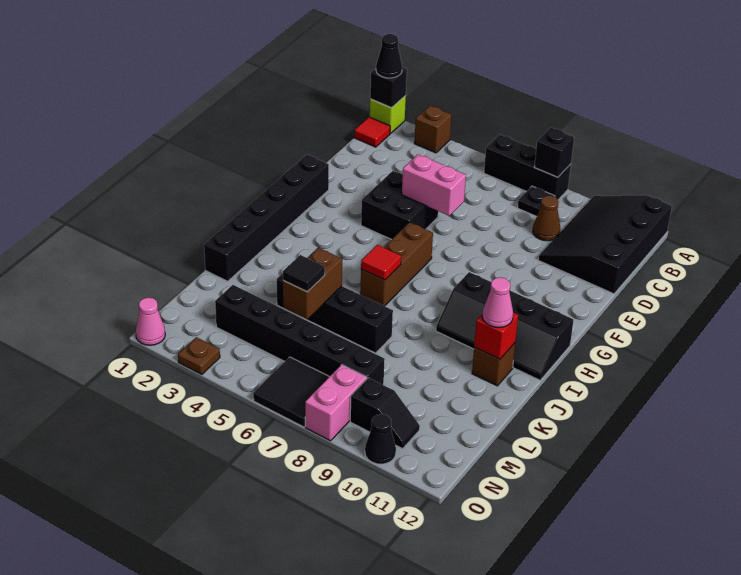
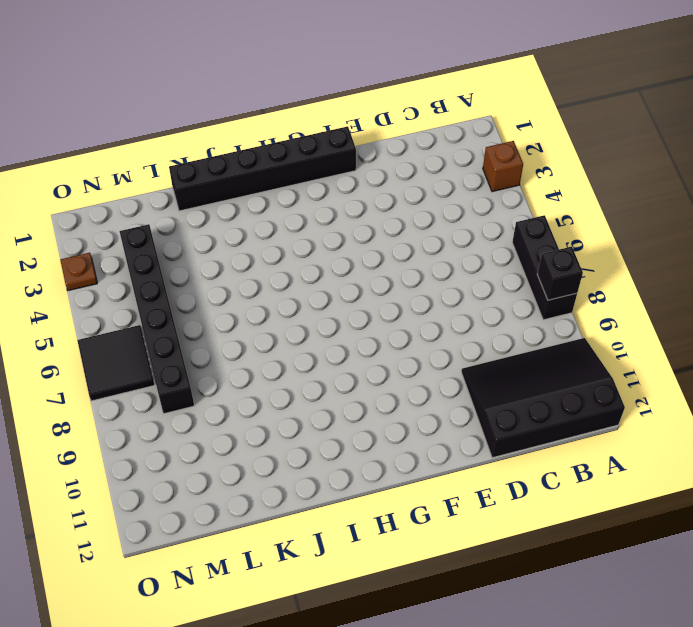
none -> lime 1x1 brick [370,96,406,133]
none -> red 1x1 tile [354,117,390,147]
none -> black 1x1 plate [518,186,555,217]

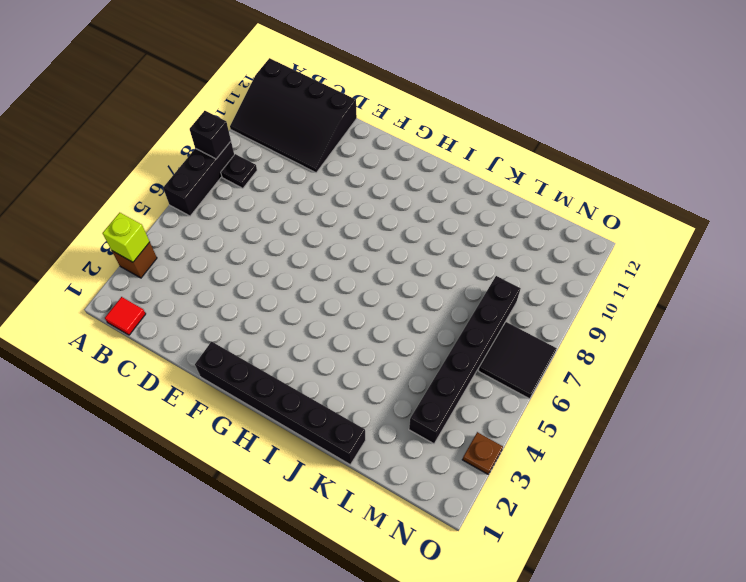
lime 1x1 brick [103,213,150,262] -> lime 1x1 brick moved to [370,96,406,133]
none -> brown 1x1 cone [533,196,560,241]
none -> black 2x2 brick [361,171,438,240]
none -> brown 1x3 brick [360,222,433,306]

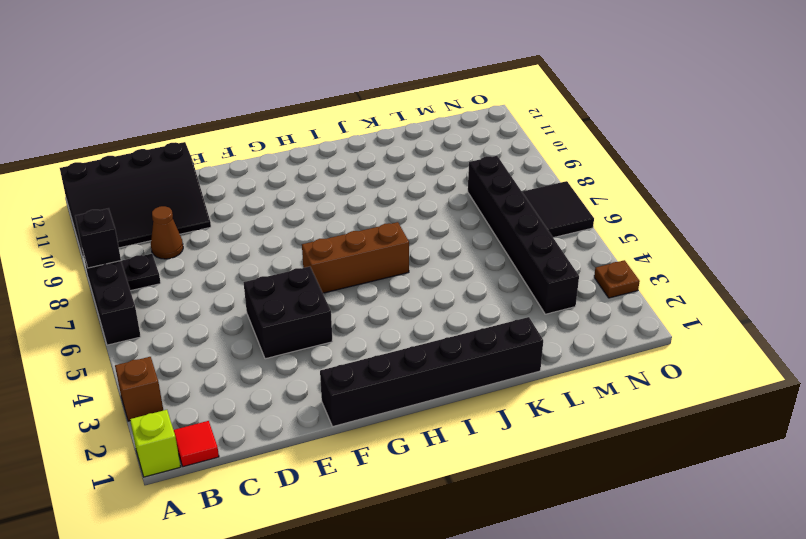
none -> black 2x4 slope [436,272,573,380]
none -> brown 1x1 brick [472,343,515,386]
none -> black 1x4 brick [277,273,393,353]

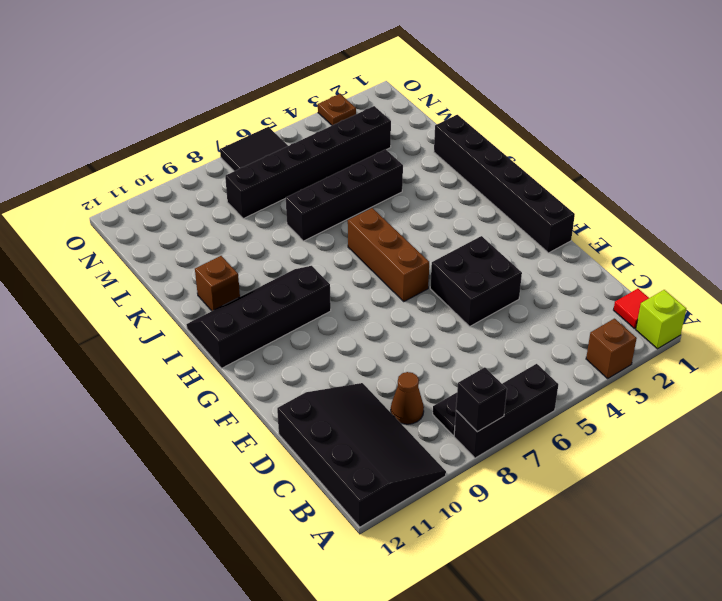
none -> pink 1x2 brick [305,365,367,441]
none -> black 1x2 slope [350,378,420,449]
none -> pink 1x1 cone [136,298,165,345]

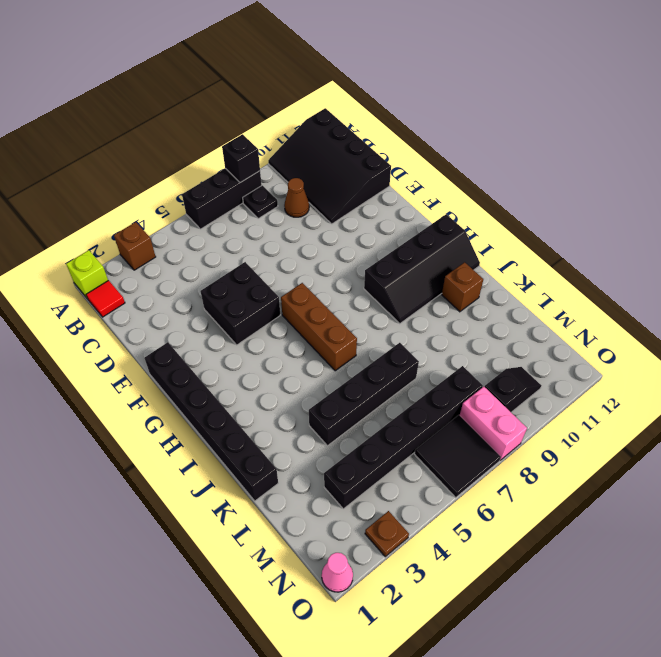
none -> black 1x1 cone [365,414,396,464]
none -> black 1x1 brick [370,67,407,108]
none -> pink 1x2 brick [402,154,466,216]

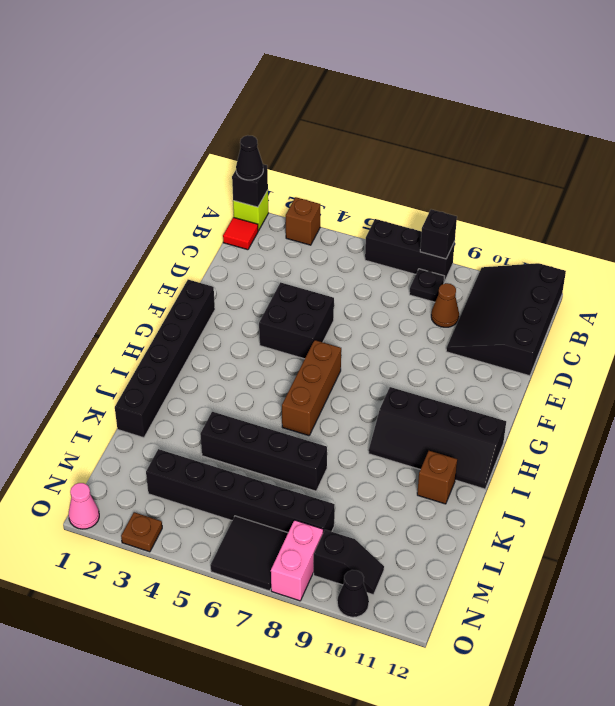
none -> pink 1x2 brick [402,154,466,216]
none -> red 1x1 tile [361,245,401,280]
none -> red 1x1 brick [474,313,518,359]

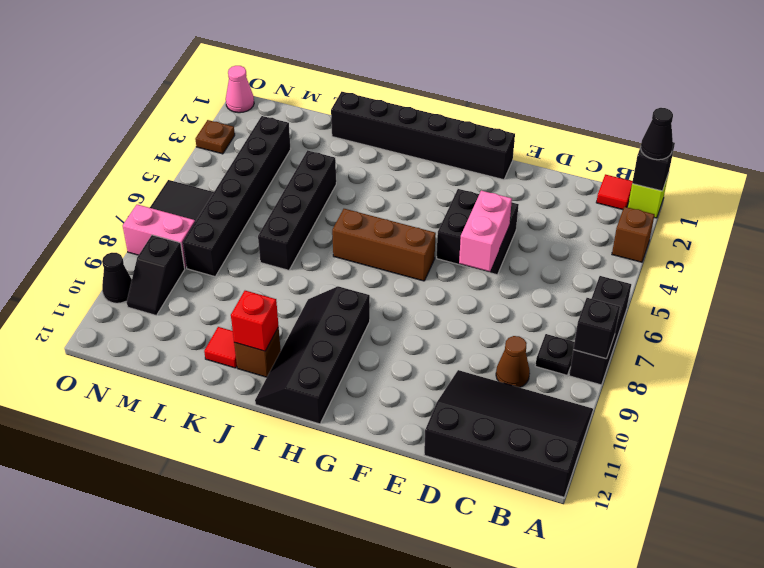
red 1x1 tile [204,327,237,368] -> red 1x1 tile moved to [361,245,401,280]
none -> brown 1x2 brick [283,248,342,319]
none -> pink 1x1 cone [482,277,513,328]
none -> black 1x1 tile [283,255,325,292]

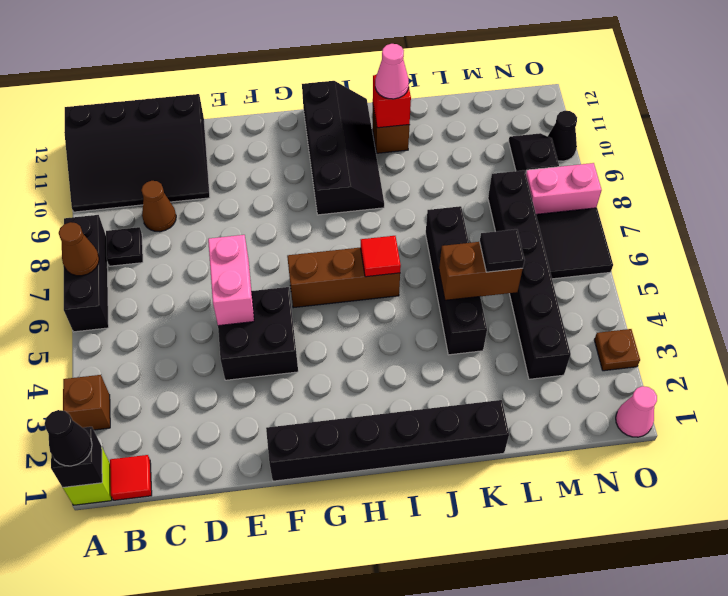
brown 1x1 cone [59,222,99,276] -> none
none -> black 1x1 brick [534,128,574,177]

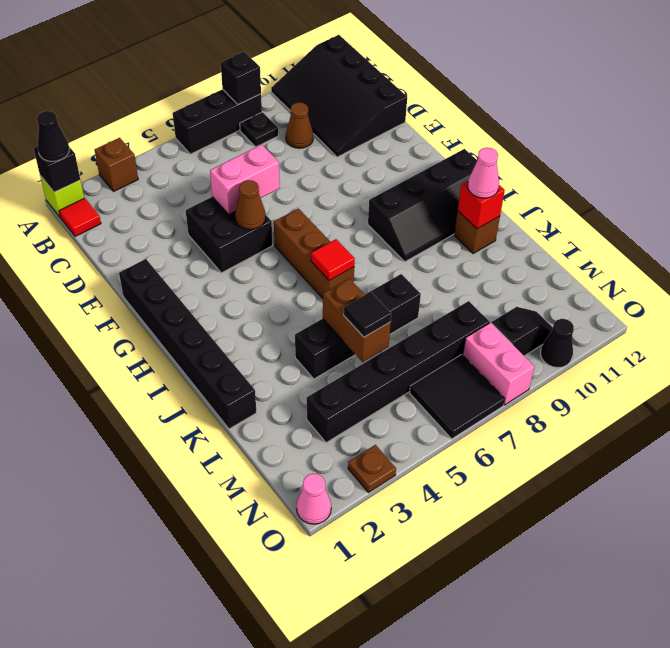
brown 1x1 cone [235,180,266,229] -> none

